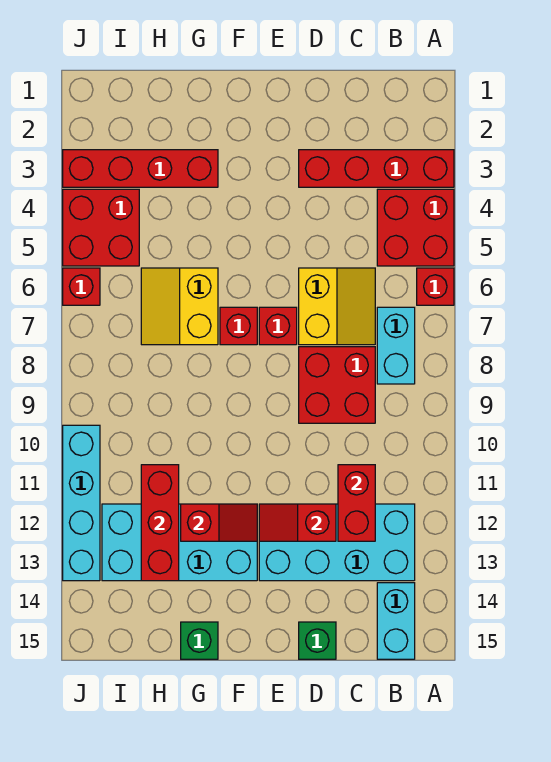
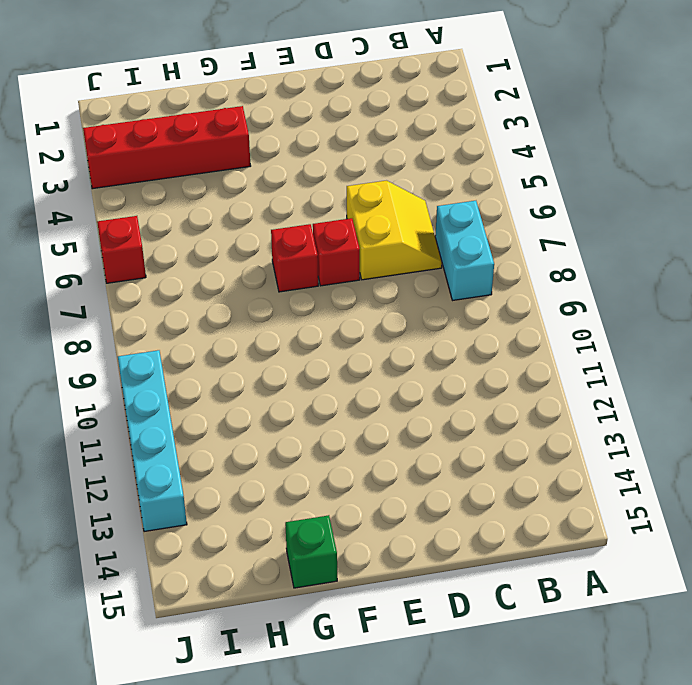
none -> red 1x4 brick [299,150,454,187]
none -> red 2x2 brick [377,189,454,266]
none -> red 1x1 brick [417,268,454,305]

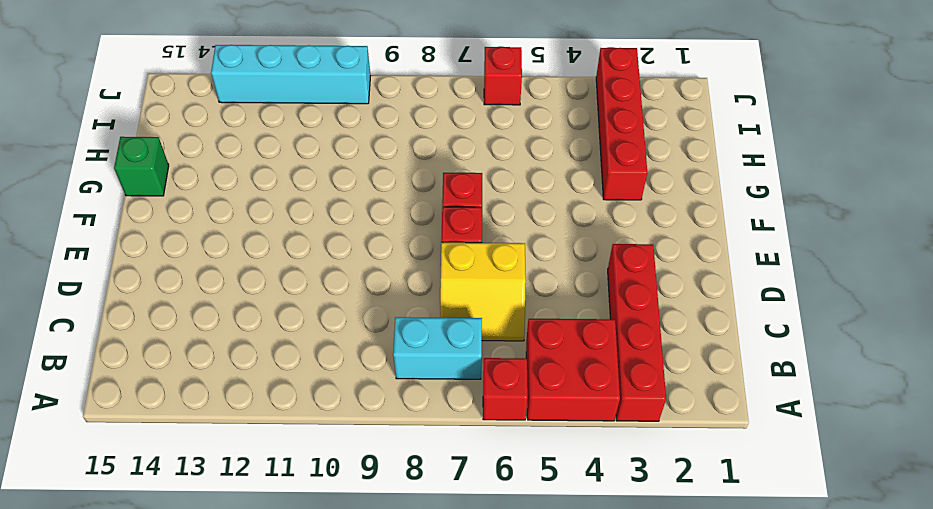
none -> cyan 2x4 brick [259,504,415,581]
none -> cyan 1x2 brick [377,583,415,659]
none -> red 2x2 brick [299,347,375,423]

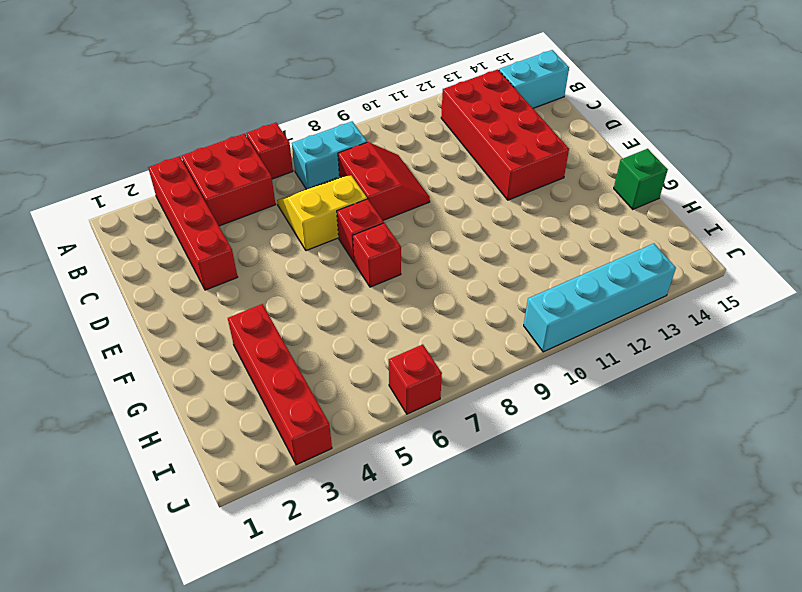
red 2x4 brick [441,69,569,200] -> cyan 2x4 brick [259,504,415,581]
red 2x2 slope [338,142,430,220] -> red 2x2 brick [299,347,375,423]
none -> green 1x1 brick [299,622,336,659]
none -> cyan 2x4 brick [102,504,257,581]
none -> yellow 2x2 slope [141,268,218,345]

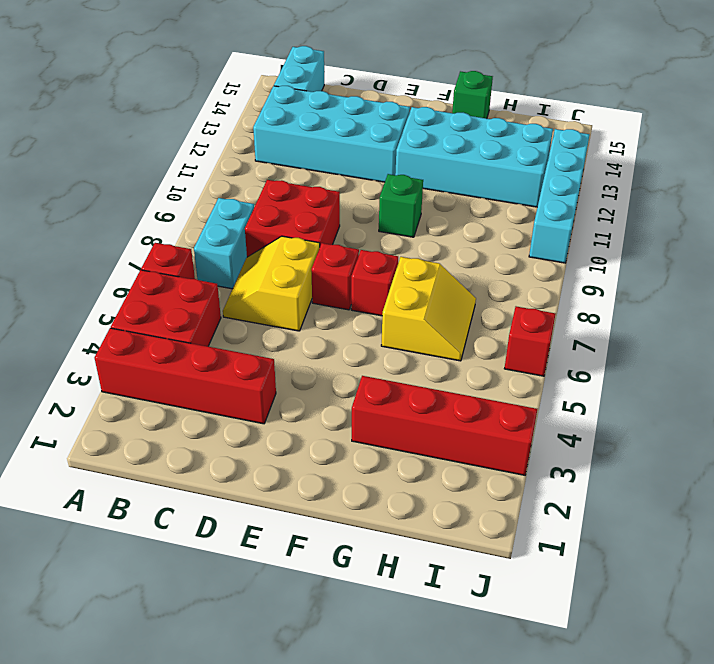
green 1x1 brick [379,174,423,237] -> green 1x1 brick moved to [299,622,336,659]
none -> red 2x2 brick [63,189,139,266]
none -> red 1x2 brick [338,465,375,541]
none -> red 1x2 slope [259,504,336,541]

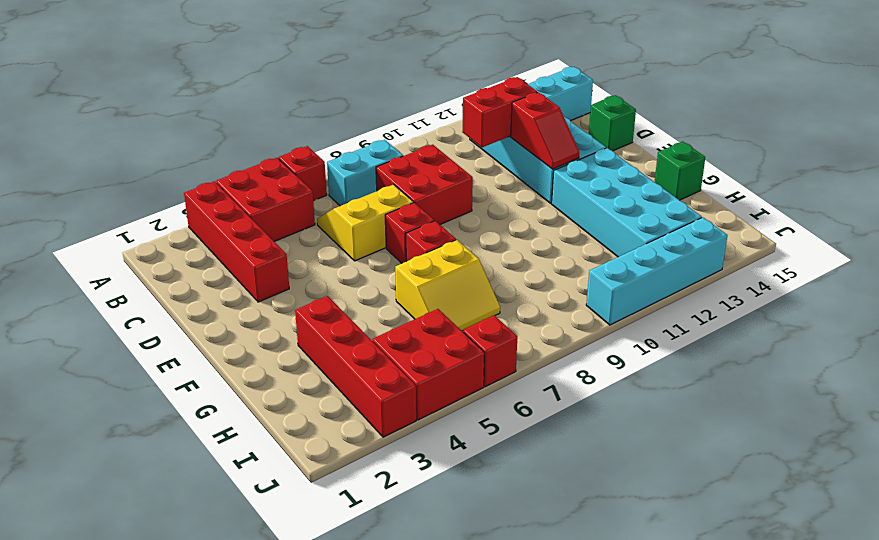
none -> red 1x2 slope [181,504,257,541]
none -> red 1x3 brick [141,465,179,581]

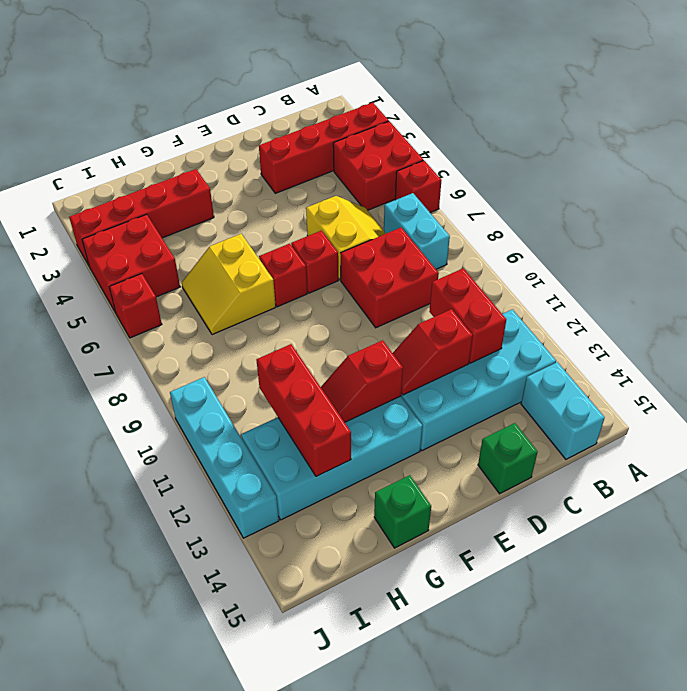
red 1x2 slope [321,340,403,422] -> red 1x2 slope turned to [181,504,257,541]

